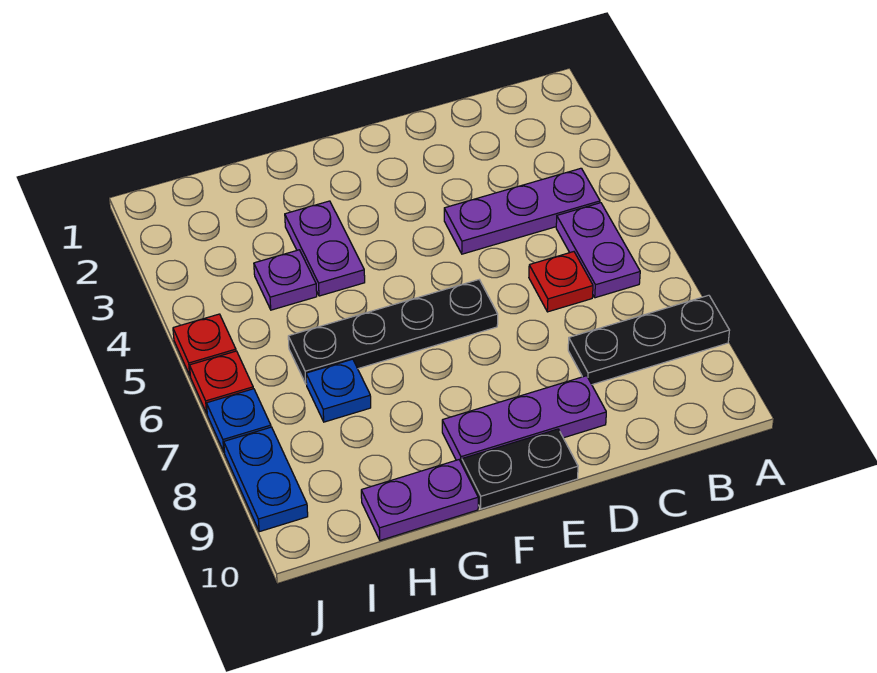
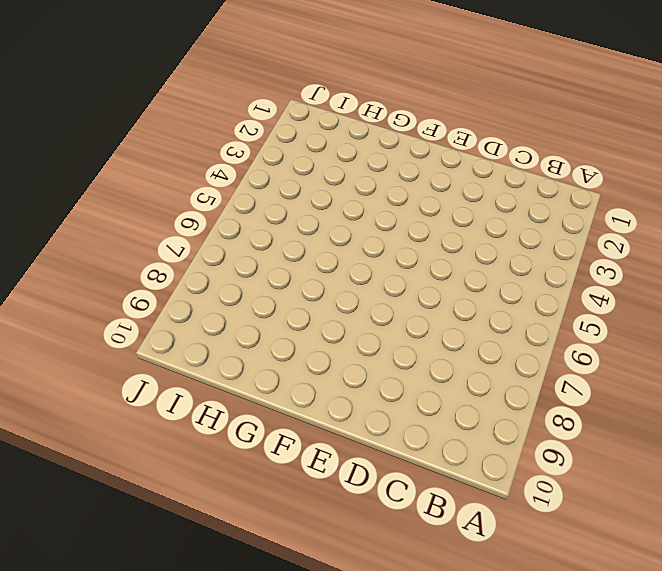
none -> black 1x3 plate [568,295,730,385]
none -> purple 1x3 plate [444,168,600,254]
none -> purple 1x2 plate [556,203,640,298]

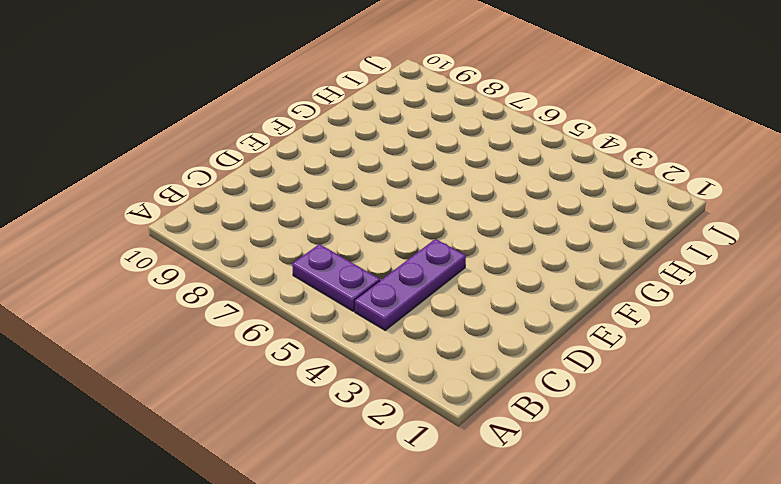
none -> black 1x3 plate [568,295,730,385]
none -> red 1x1 plate [529,252,593,312]
none -> purple 1x3 plate [442,376,606,463]

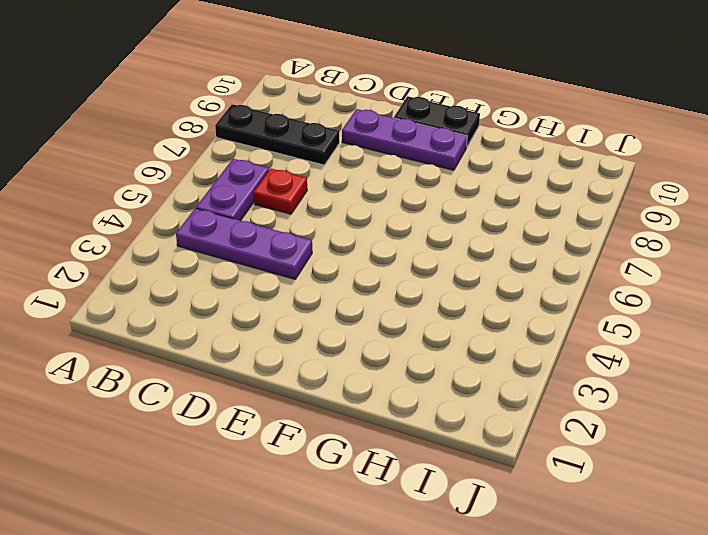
none -> black 1x4 plate [288,280,498,384]
none -> purple 1x2 plate [285,201,365,296]
none -> purple 1x2 plate [361,460,478,540]

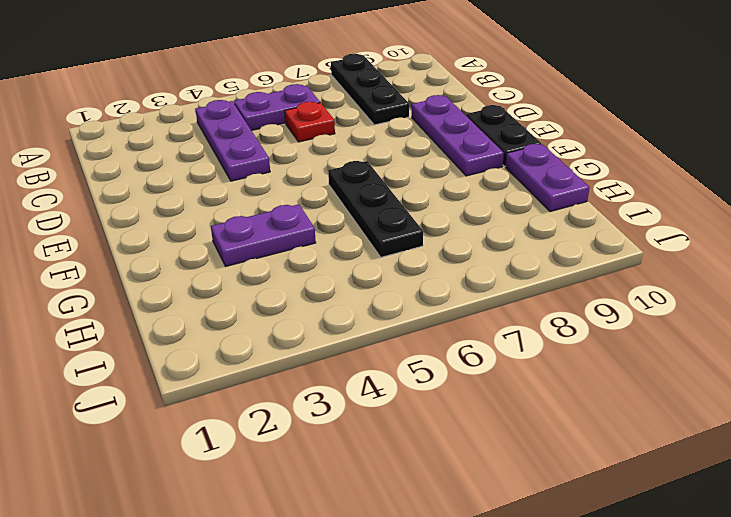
black 1x3 plate [328,161,423,257] -> black 1x4 plate [288,280,498,384]
none -> purple 1x1 plate [254,250,317,310]
none -> blue 1x1 plate [306,359,371,422]
none -> red 1x1 plate [173,314,236,375]

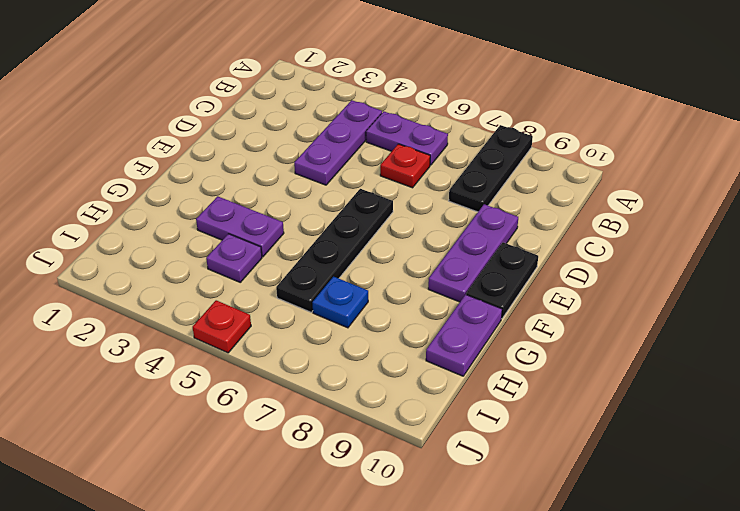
none -> red 1x1 plate [190,351,253,413]
none -> blue 1x1 plate [207,389,271,451]
none -> blue 1x2 plate [224,427,308,532]

